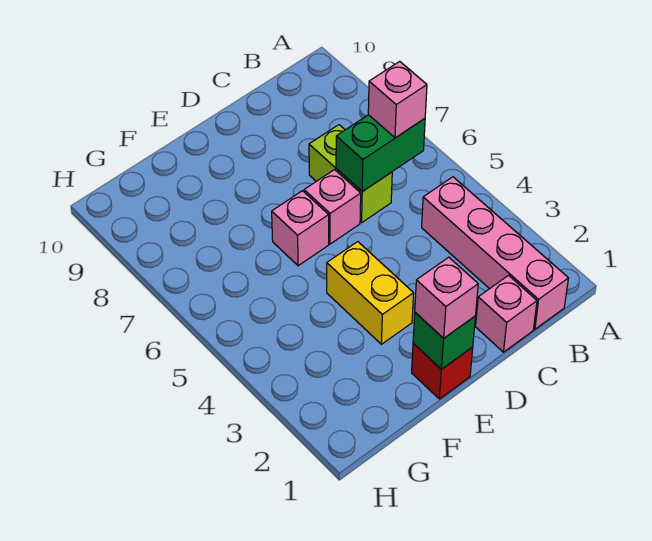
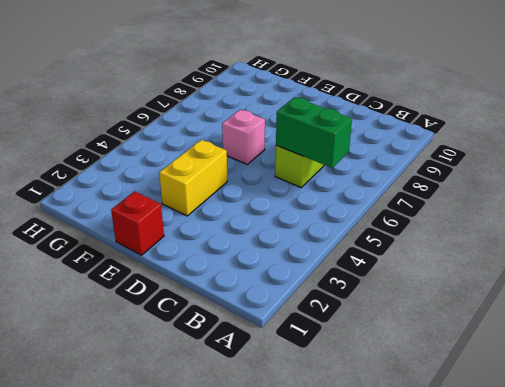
none -> pink 1x4 brick [422,177,568,329]
none -> pink 1x1 brick [476,275,537,352]

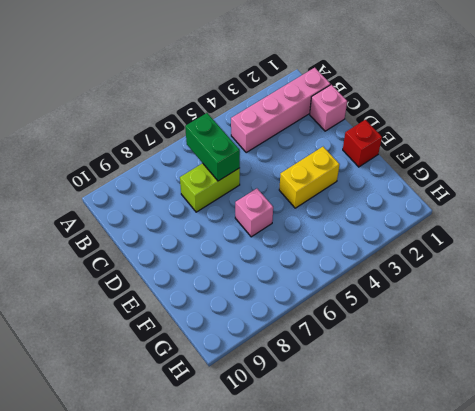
none -> pink 1x1 brick [304,170,361,244]
none -> green 1x1 brick [413,313,475,369]

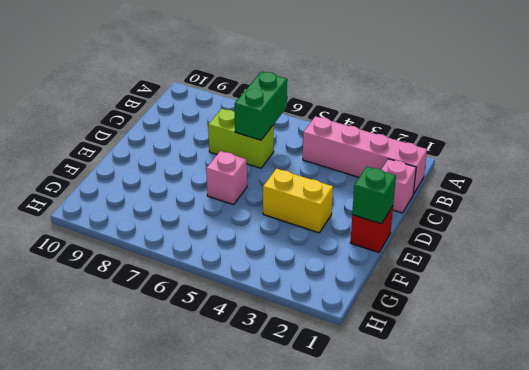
none -> pink 1x1 brick [304,170,361,244]
none -> pink 1x1 brick [368,61,427,138]

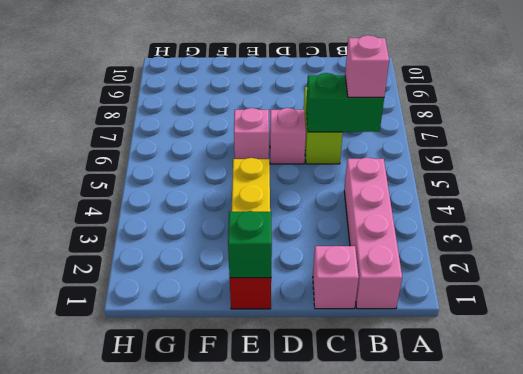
none -> pink 1x1 brick [415,257,478,338]

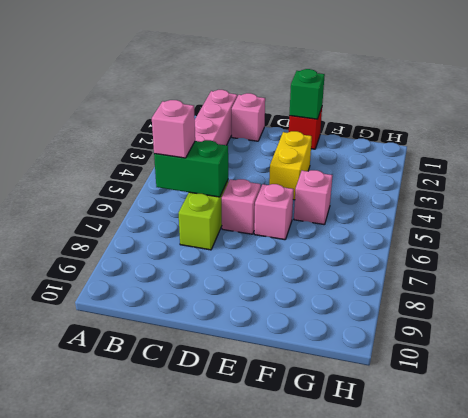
pink 1x1 brick [294,170,333,225] -> pink 1x1 brick moved to [415,257,478,338]

